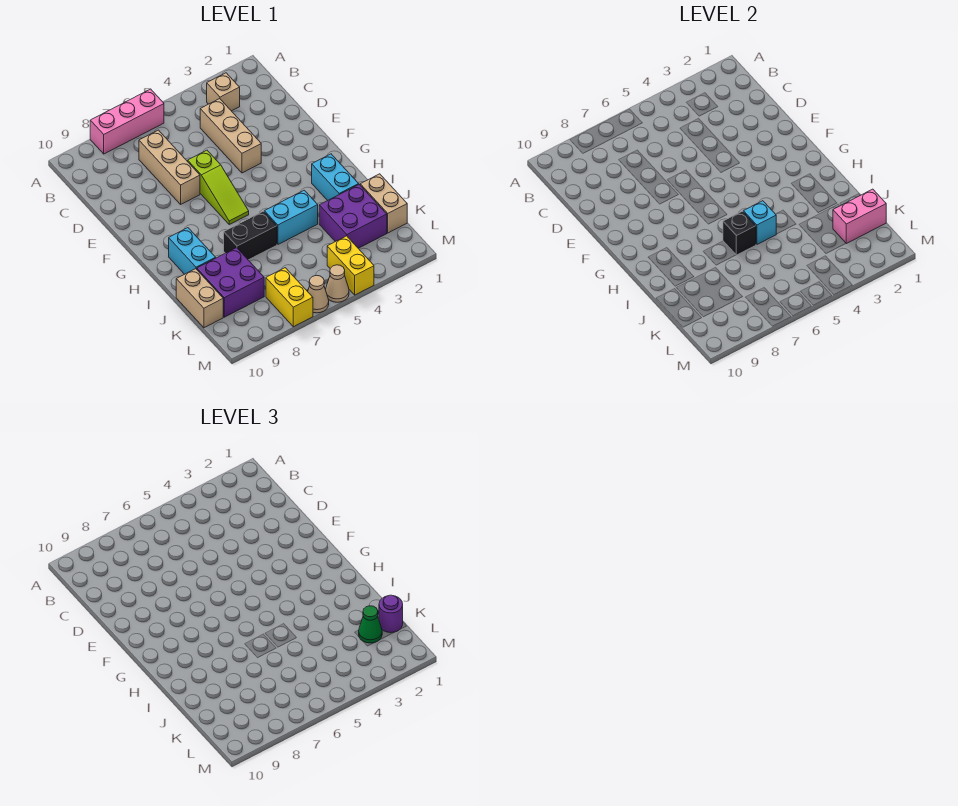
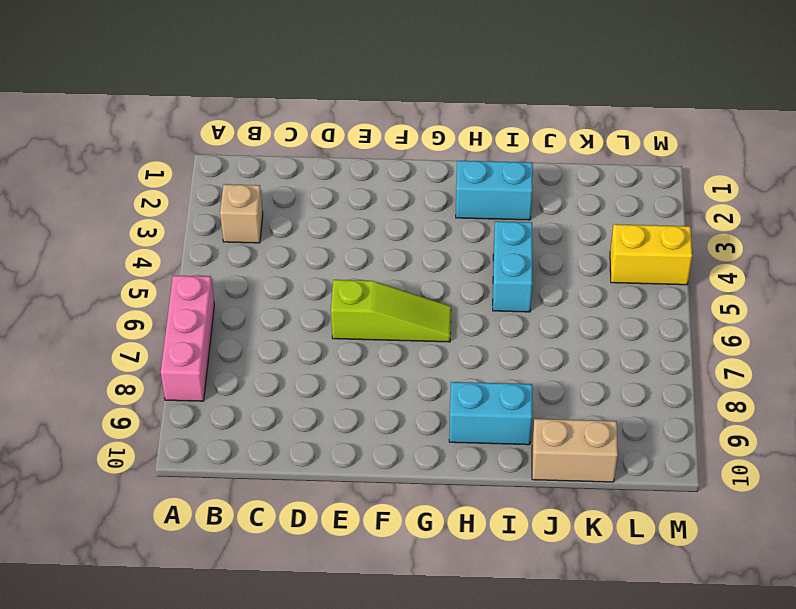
none -> tan 1x3 brick [200,99,261,173]
none -> tan 1x3 brick [139,130,200,204]
none -> black 1x2 brick [224,211,277,260]

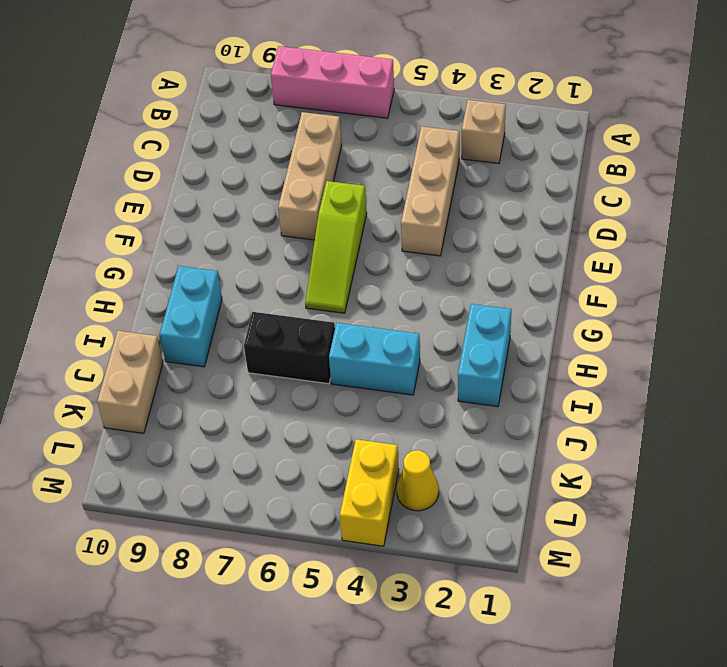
yellow 1x1 cone [397,450,439,511] -> none
none -> tan 1x2 brick [360,174,407,233]
none -> purple 2x2 brick [319,185,387,248]
none -> purple 2x2 brick [197,248,264,317]

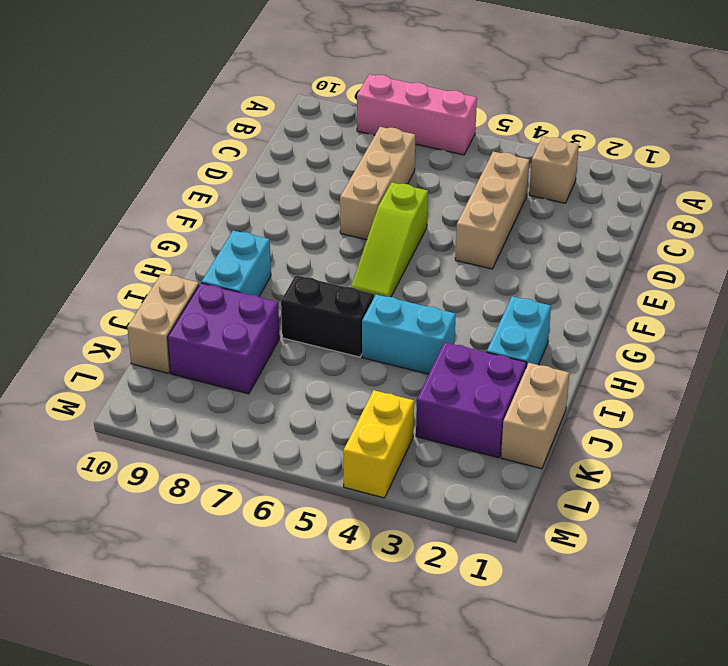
none -> yellow 1x2 brick [266,268,313,327]
none -> tan 1x1 cone [326,265,349,302]
none -> tan 1x1 cone [308,275,329,313]

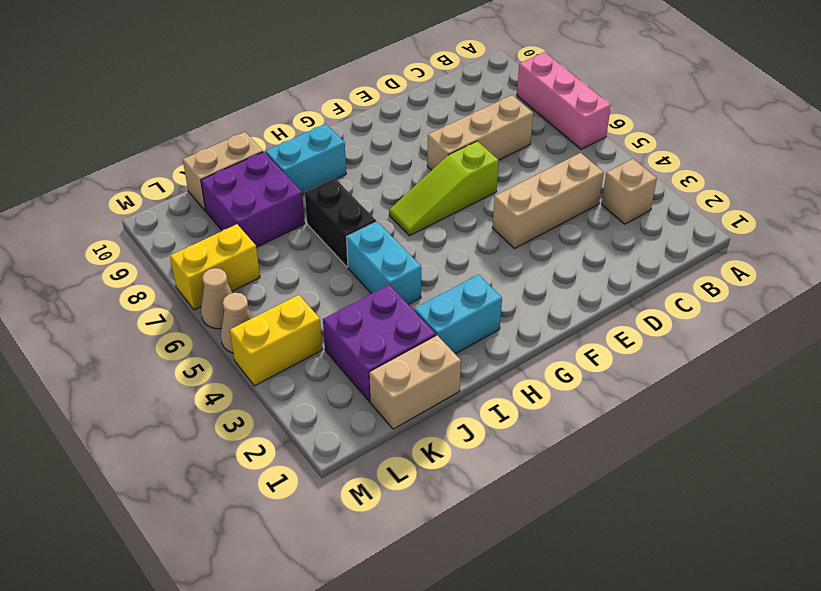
none -> cyan 1x1 brick [743,201,776,244]
none -> black 1x1 brick [723,211,756,255]
none -> pink 1x2 brick [833,189,886,244]

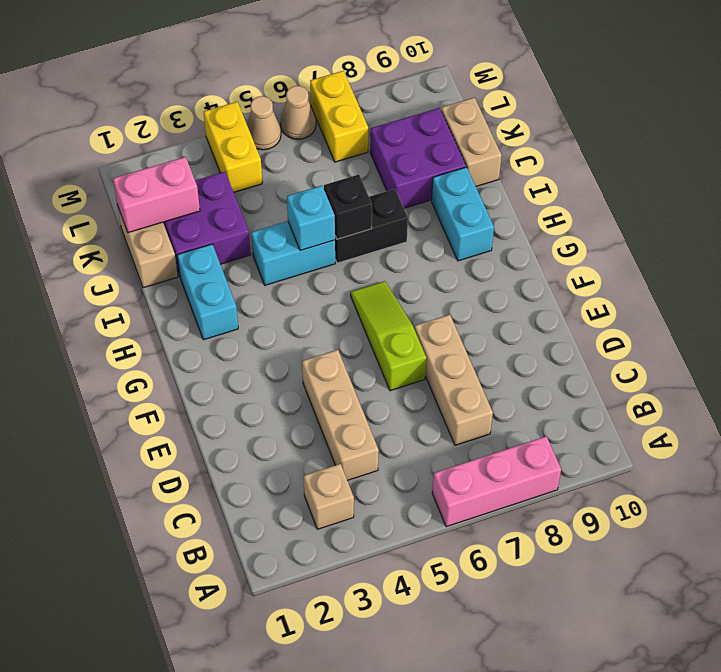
none -> purple 1x1 round brick [379,595,403,633]
none -> green 1x1 cone [359,606,382,643]

